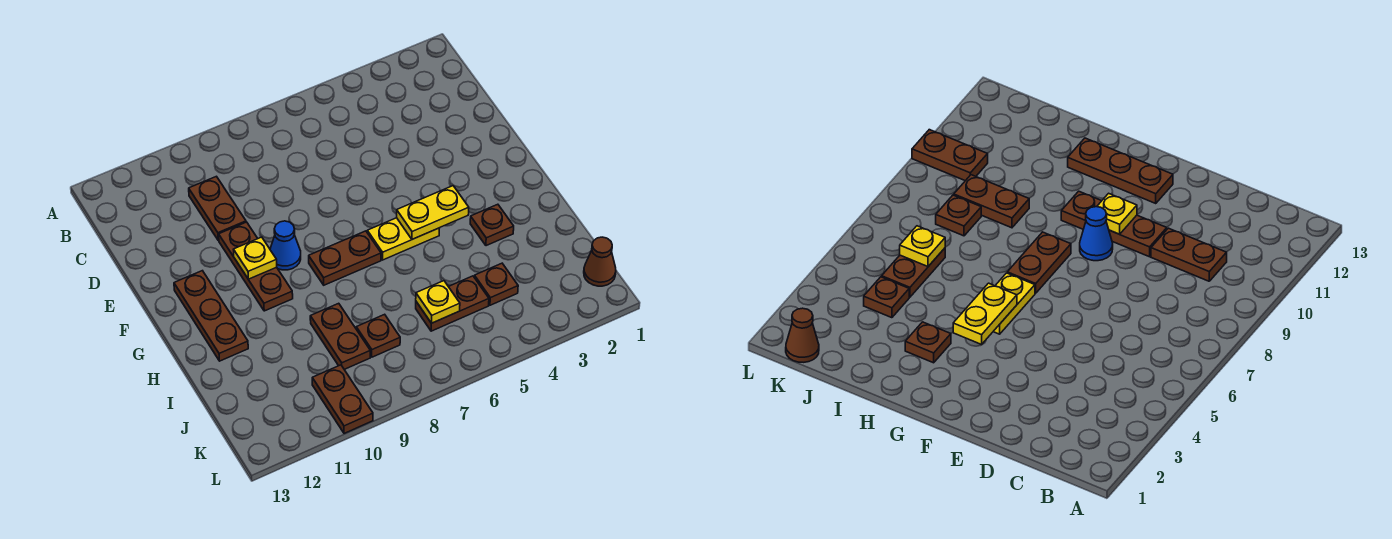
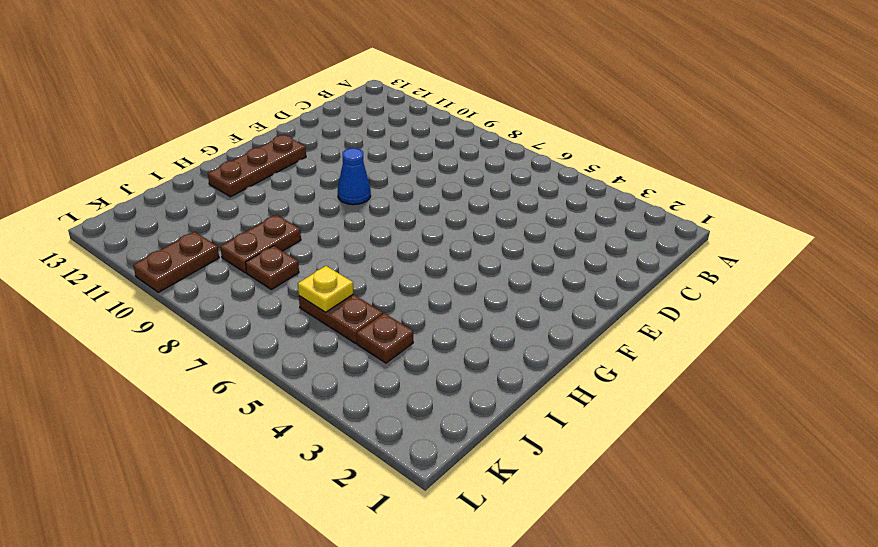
none -> brown 1x2 plate [189,176,246,240]
none -> brown 1x3 plate [219,222,293,311]
none -> yellow 1x2 plate [367,218,439,260]

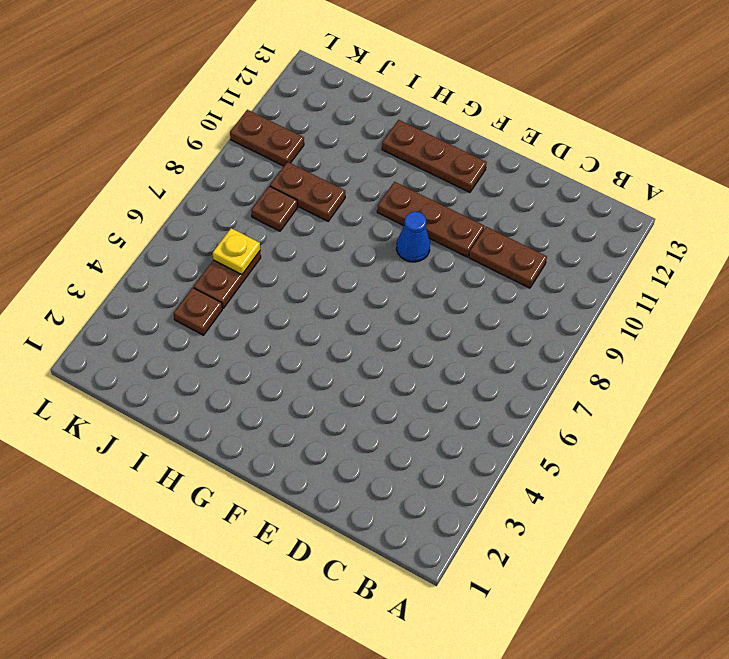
none -> yellow 1x2 plate [367,218,439,260]
none -> brown 1x2 plate [309,231,381,285]
none -> brown 1x1 plate [470,204,514,246]

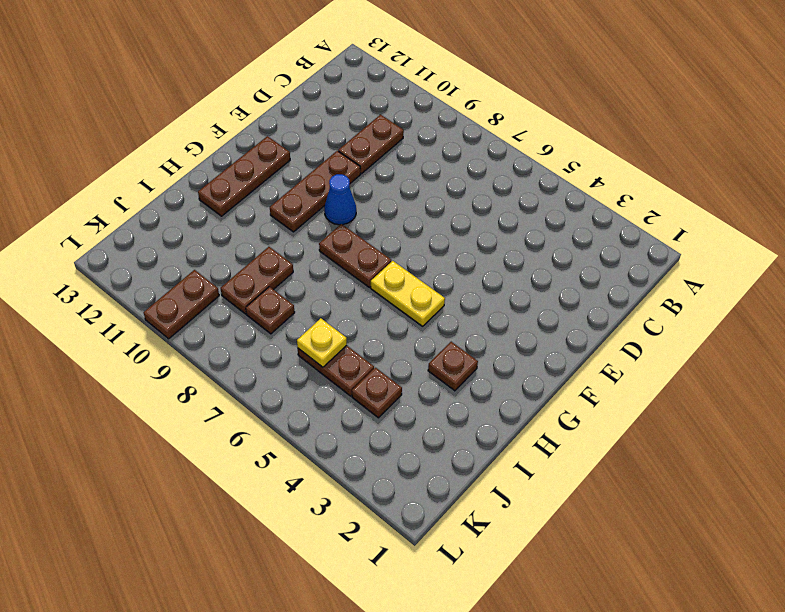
none -> brown 1x1 cone [584,237,616,286]
none -> yellow 1x1 plate [233,237,277,279]
none -> yellow 1x2 plate [397,186,469,239]

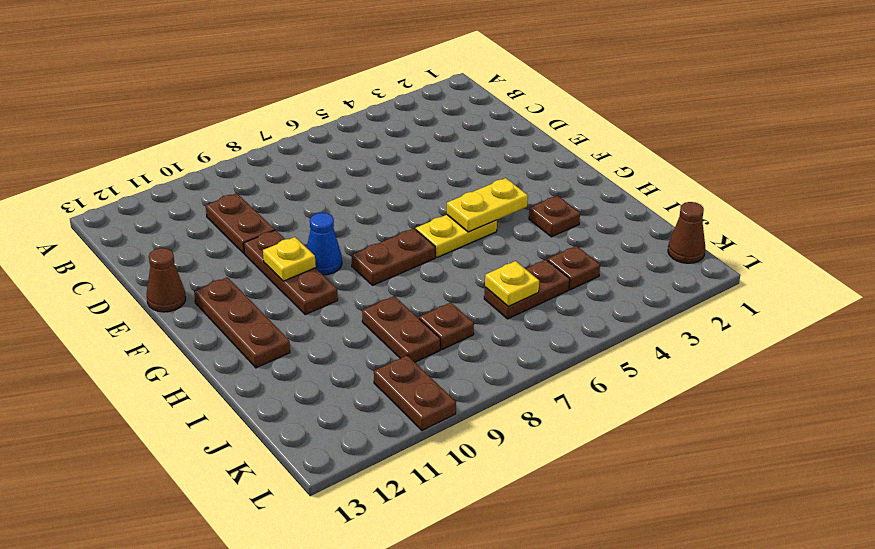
brown 1x1 cone [147,248,186,312] -> none

